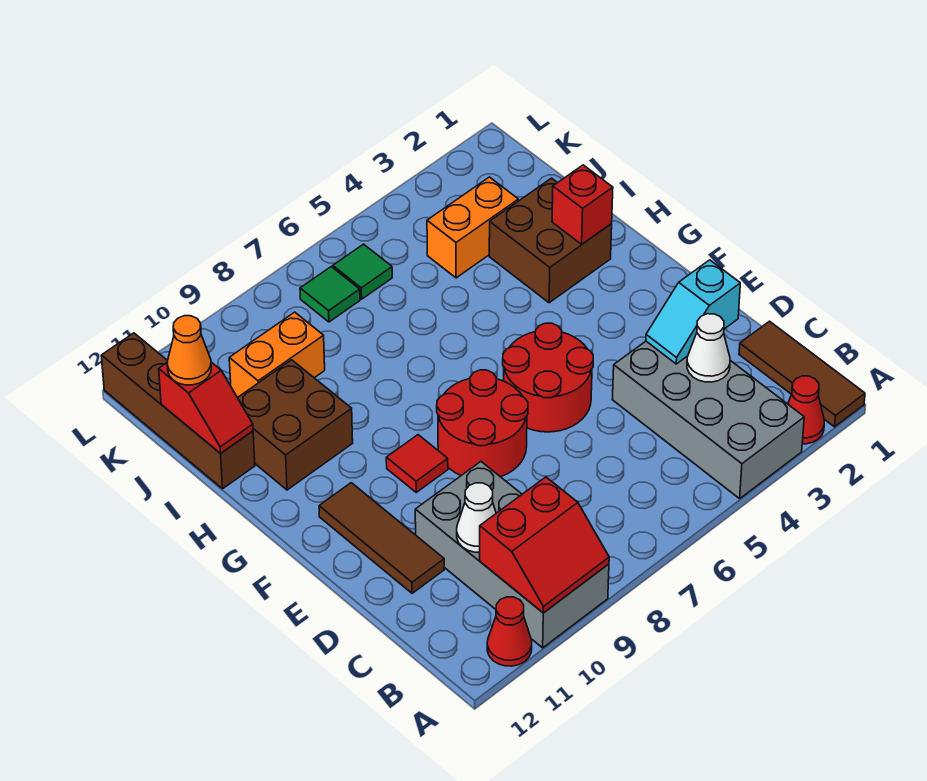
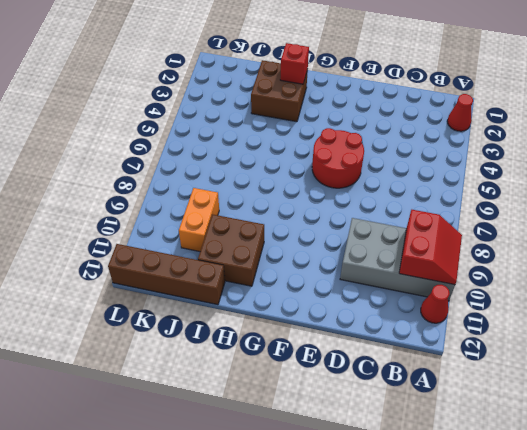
none -> brown 1x3 tile [739,321,865,427]
none -> grey 2x4 brick [612,341,804,499]
none -> brown 1x3 tile [319,483,444,593]

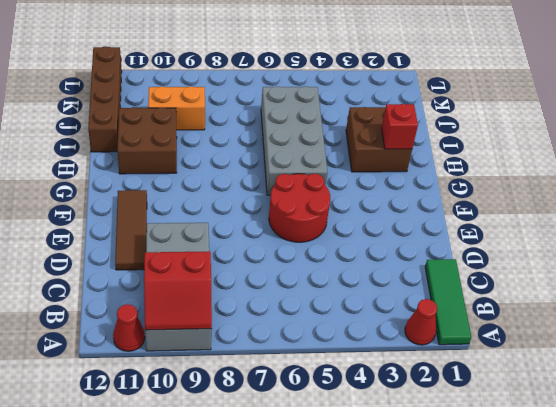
green 1x3 tile [425,259,471,345] -> brown 1x3 tile [739,321,865,427]
grey 2x4 brick [261,86,327,195] -> grey 2x4 brick moved to [612,341,804,499]
none -> red 2x2 round brick [437,370,528,477]
none -> red 1x1 tile [386,435,448,492]
none -> orange 1x2 brick [427,177,518,278]

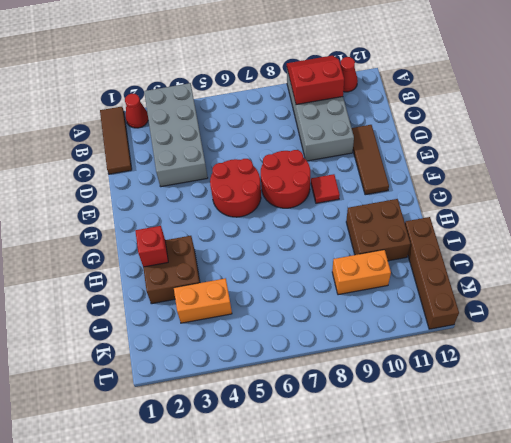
none -> green 1x1 tile [333,244,392,299]
none -> green 1x1 tile [300,267,360,322]
none -> white 1x1 cone [687,314,730,382]

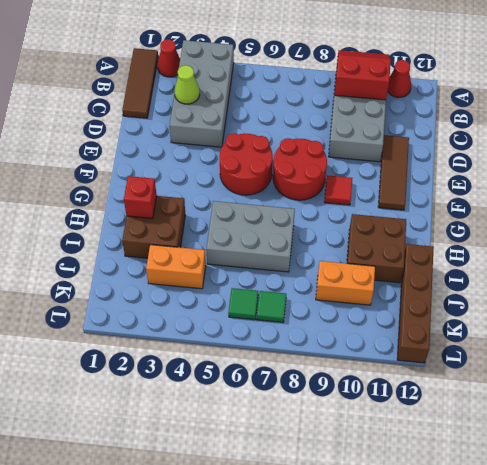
lime 1x1 cone [174,65,200,104] -> white 1x1 cone [687,314,730,382]
grey 2x3 brick [206,201,295,272] -> none
none -> white 1x1 cone [457,483,496,552]
none -> cyan 1x2 slope [646,260,740,364]
none -> red 1x2 slope [159,362,253,454]

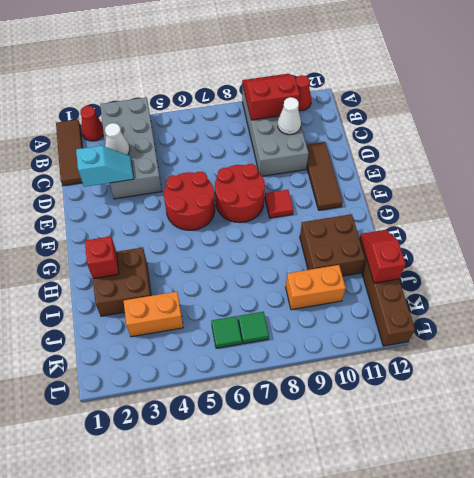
none -> orange 1x1 cone [167,316,211,385]

